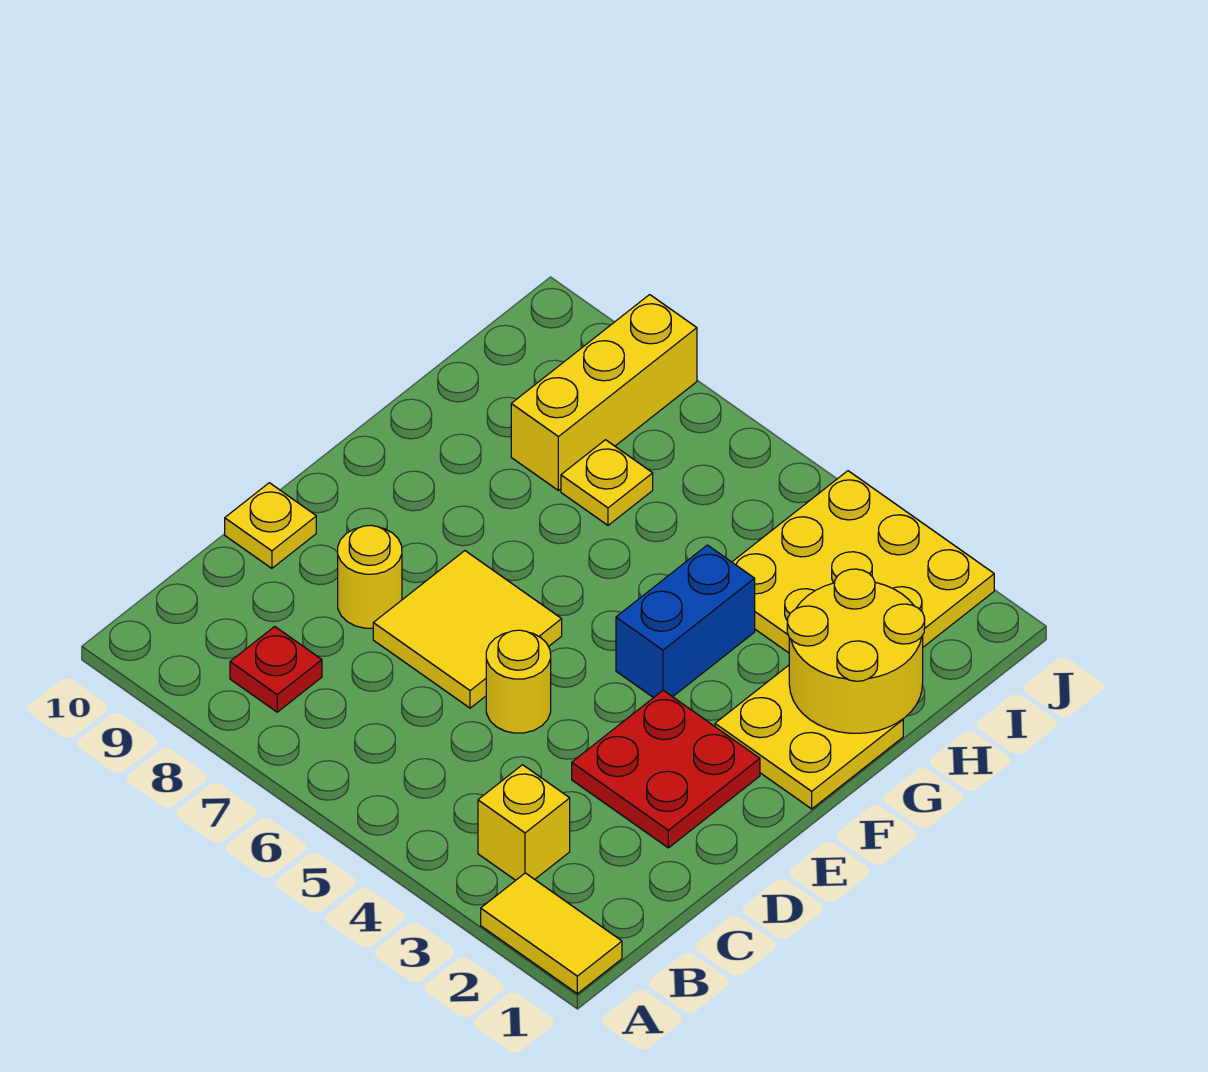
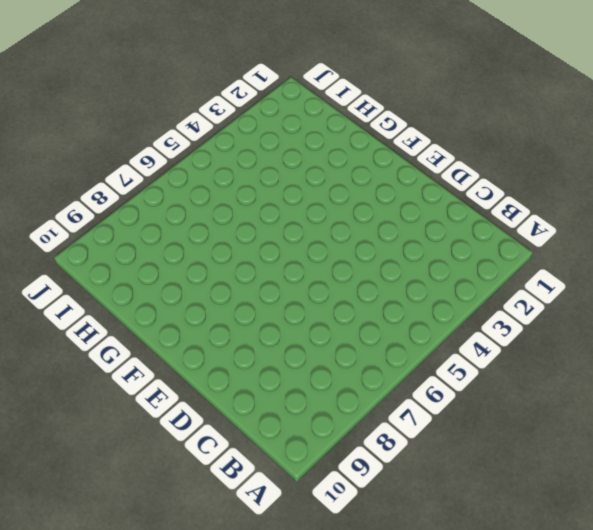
none -> yellow 1x2 tile [481,873,622,994]
none -> yellow 1x1 brick [478,765,570,880]
none -> red 1x1 plate [230,627,322,712]

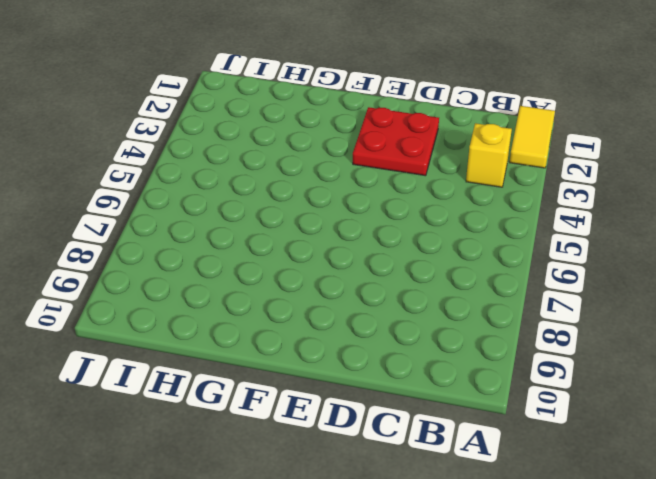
none -> red 1x1 plate [230,627,322,712]
none -> yellow 1x1 round brick [486,630,551,733]
none -> yellow 2x2 tile [373,551,562,708]

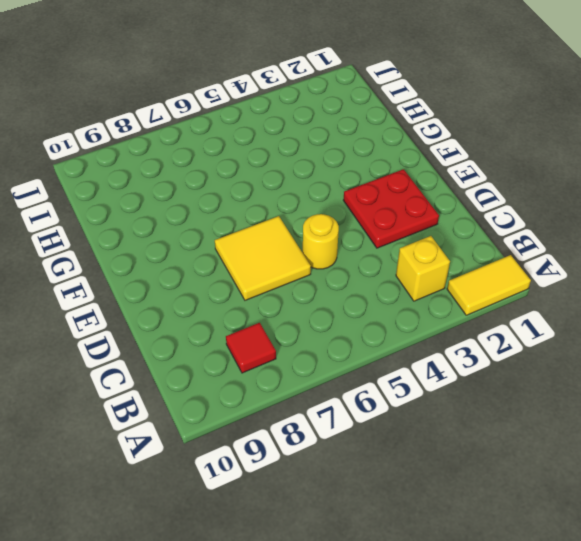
red 1x1 tile [226,323,276,373] -> red 1x1 plate [230,627,322,712]
none -> yellow 1x1 round brick [338,525,402,628]
none -> yellow 1x1 plate [225,483,316,568]
none -> yellow 2x2 plate [715,665,903,809]

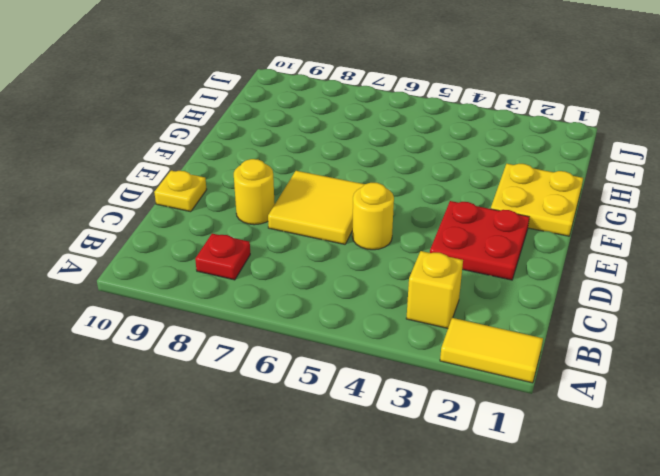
none -> blue 1x2 brick [616,545,755,698]
none -> yellow 3x3 plate [732,471,994,653]
none -> yellow 1x1 plate [561,440,653,525]

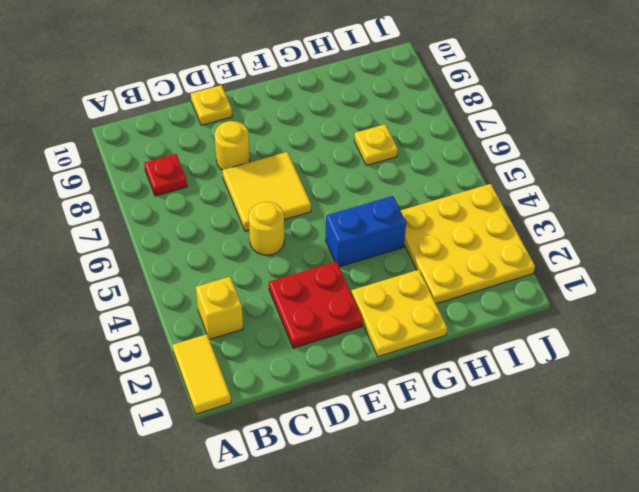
none -> yellow 1x3 brick [511,295,697,490]
none -> yellow 2x2 round brick [787,569,925,733]

